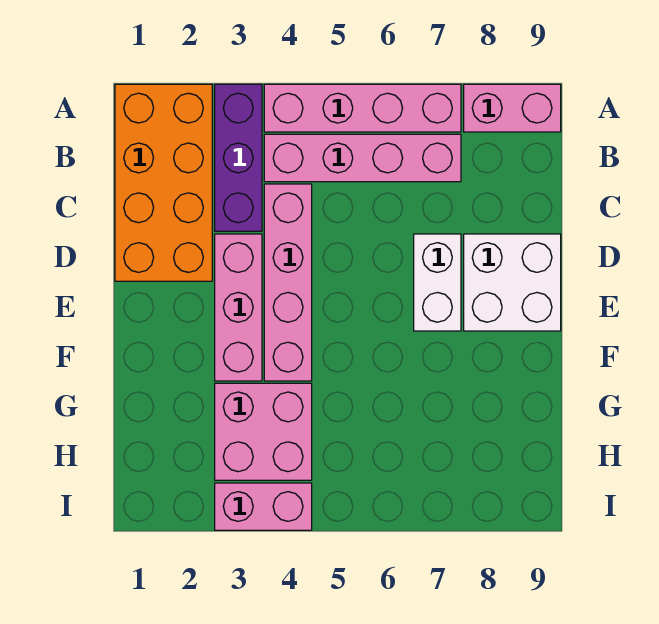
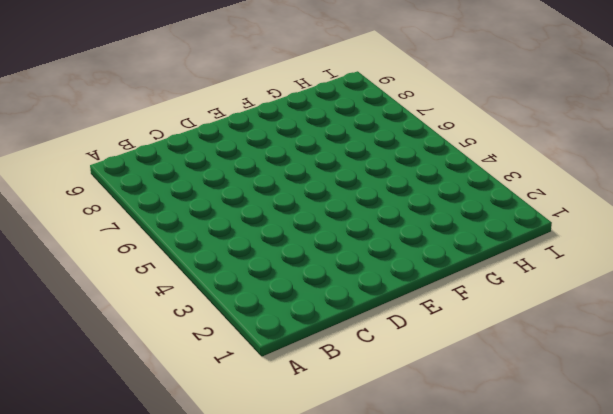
none -> orange 2x4 brick [115,84,212,281]
none -> purple 1x3 brick [215,84,262,231]

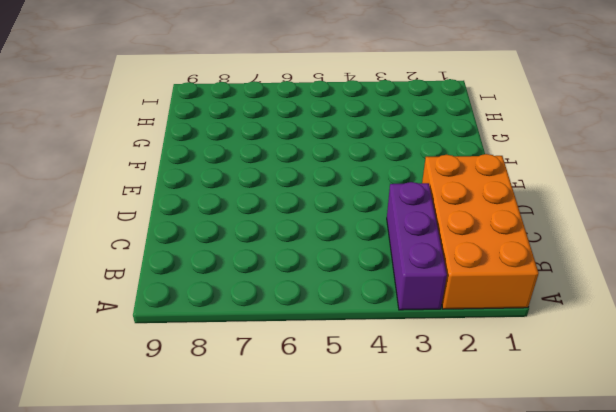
none -> pink 1x4 brick [264,84,461,132]
none -> pink 1x2 brick [464,84,561,132]

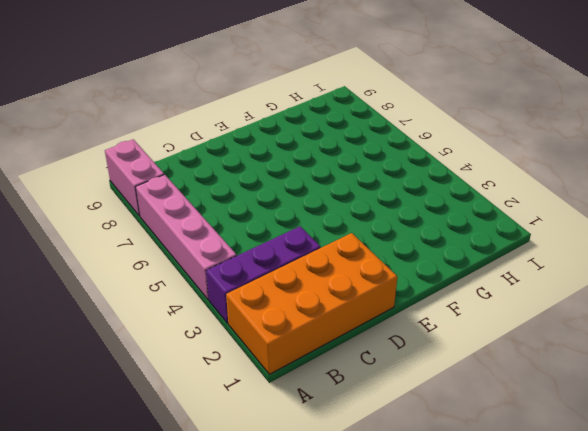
none -> pink 1x4 brick [264,134,461,182]
none -> pink 1x4 brick [264,184,312,381]

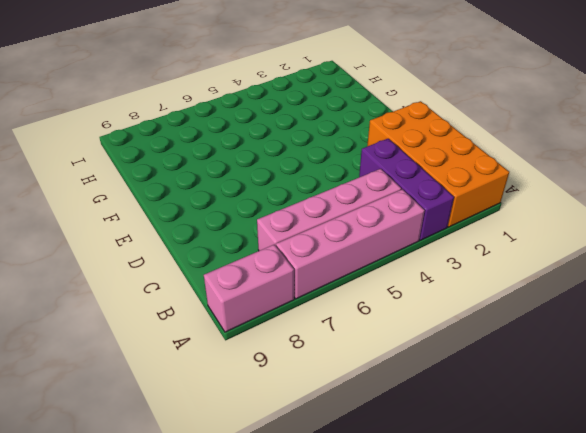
none -> pink 1x4 brick [264,184,312,381]
none -> pink 1x3 brick [215,234,262,381]

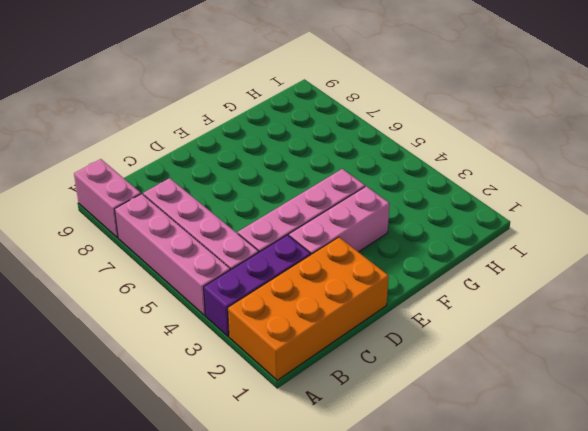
none -> white 1x2 brick [414,234,461,331]
none -> white 2x2 brick [464,234,561,331]

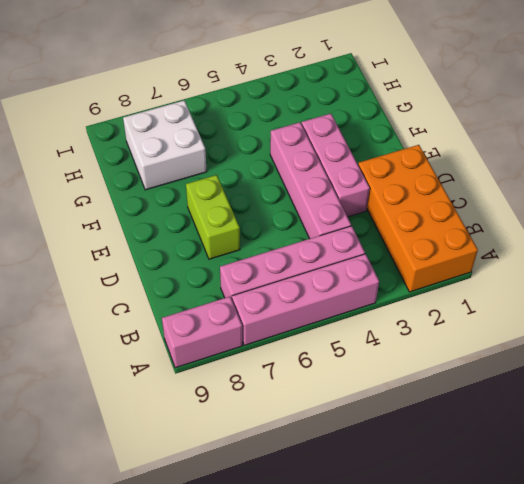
lime 1x2 brick [186,175,240,259] -> white 1x2 brick [414,234,461,331]
white 2x2 brick [123,100,207,190] -> white 2x2 brick moved to [464,234,561,331]
none -> purple 1x3 brick [215,84,262,231]
none -> pink 2x2 brick [215,383,312,480]

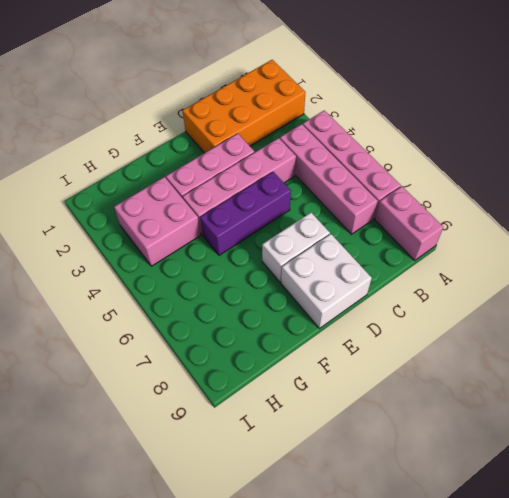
purple 1x3 brick [200,172,291,255] -> purple 1x3 brick moved to [215,84,262,231]
none -> pink 1x2 brick [215,483,312,530]

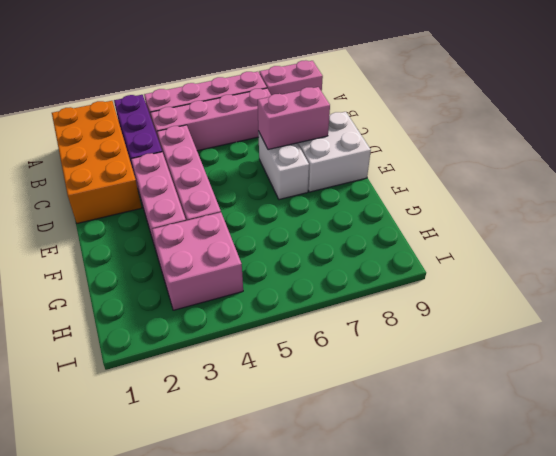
pink 1x2 brick [258,87,330,150] -> pink 1x2 brick moved to [215,483,312,530]

